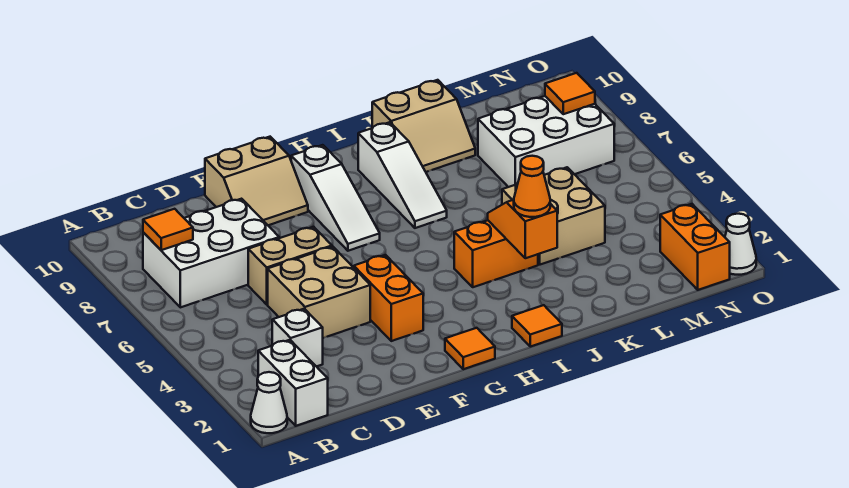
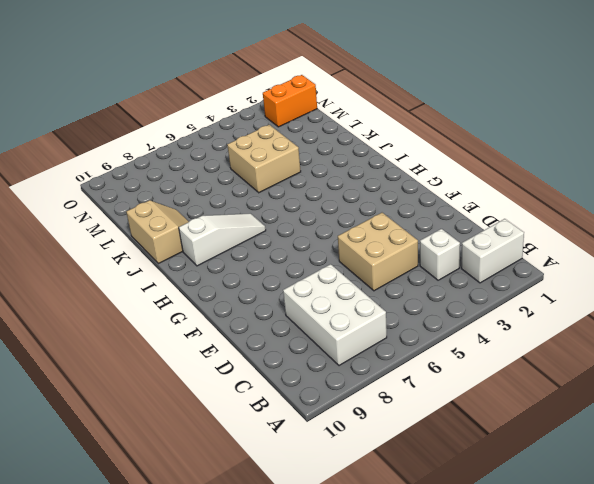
none -> white 1x1 cone [251,372,287,433]
none -> tan 1x2 brick [248,227,332,304]
none -> tan 2x2 slope [205,137,308,225]

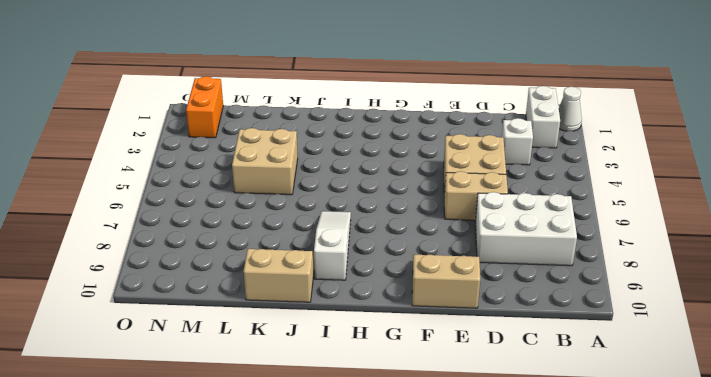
none -> orange 1x2 brick [354,255,423,341]
none -> orange 1x1 tile [445,328,495,369]
none -> white 1x3 slope [291,145,380,251]

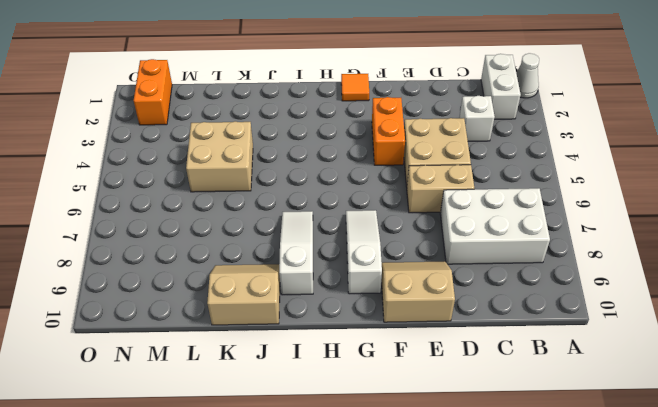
none -> orange 1x1 tile [512,305,562,347]
none -> orange 1x2 brick [454,220,538,287]
none -> white 2x3 brick [478,96,614,187]

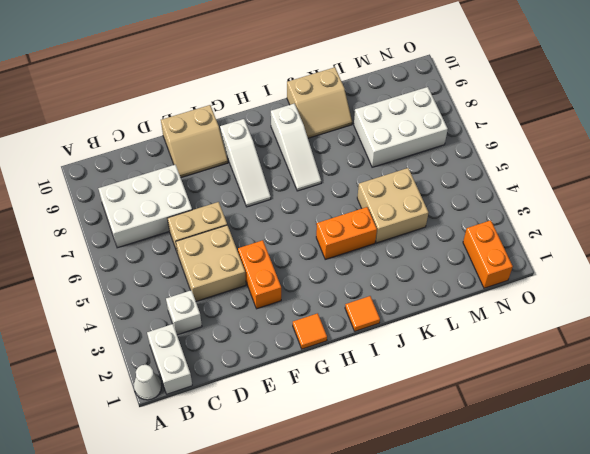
none -> white 1x1 cone [725,214,756,275]
none -> orange 1x1 tile [143,209,193,250]
none -> orange 1x2 slope [488,200,557,258]

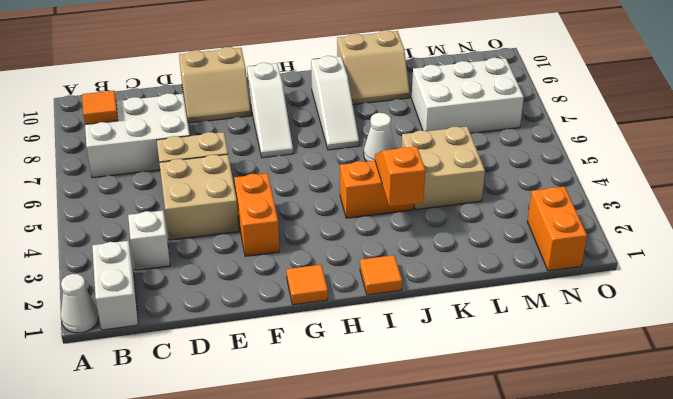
white 1x1 cone [364,113,395,161] -> white 1x1 cone moved to [725,214,756,275]
none -> orange 1x1 tile [545,73,595,114]
none -> orange 1x1 cone [514,156,550,217]

